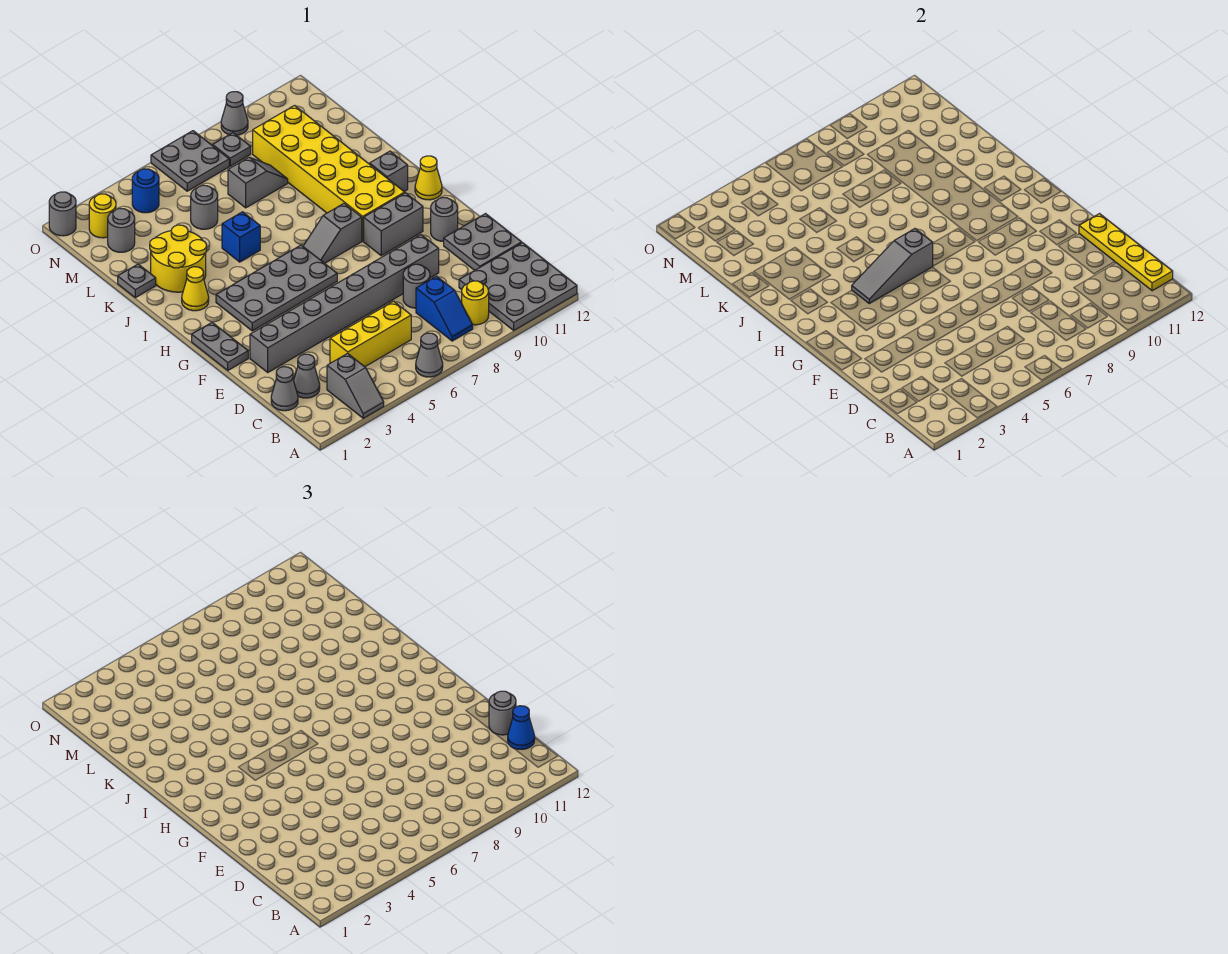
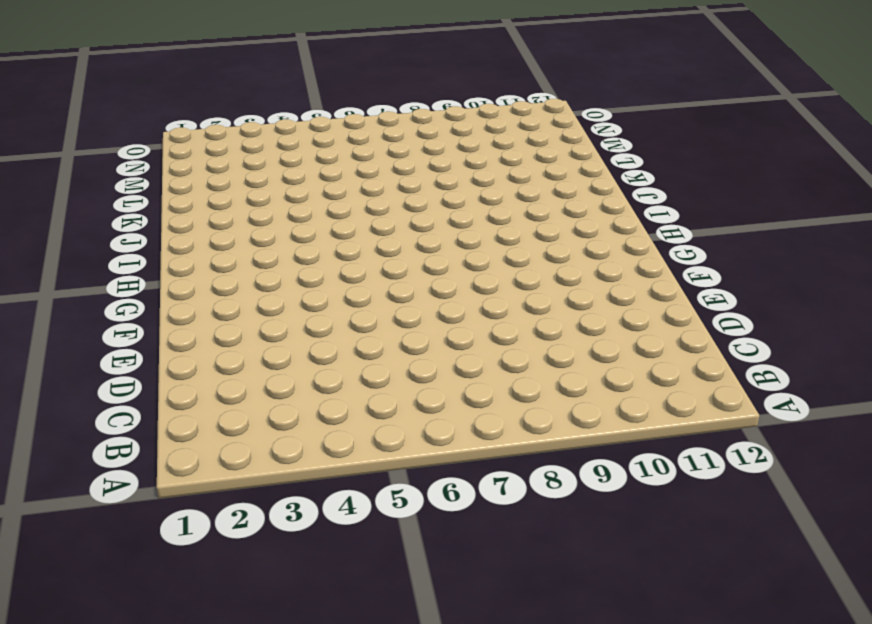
none -> grey 1x2 slope [327,353,384,418]
none -> grey 1x1 cone [416,333,443,377]
none -> grey 3x3 plate [459,243,577,330]
none -> blue 1x2 slope [416,276,473,341]

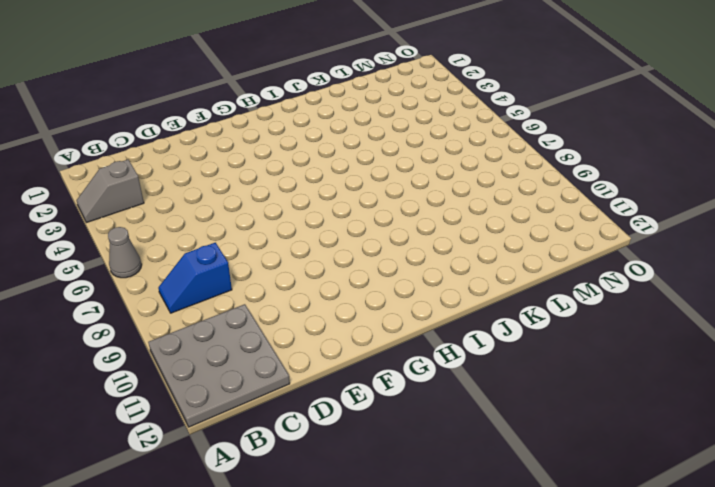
none -> yellow 1x1 round brick [462,281,489,325]
none -> grey 1x1 cone [271,367,298,411]
none -> grey 1x1 cone [294,354,320,398]
none -> yellow 1x3 brick [330,301,411,367]

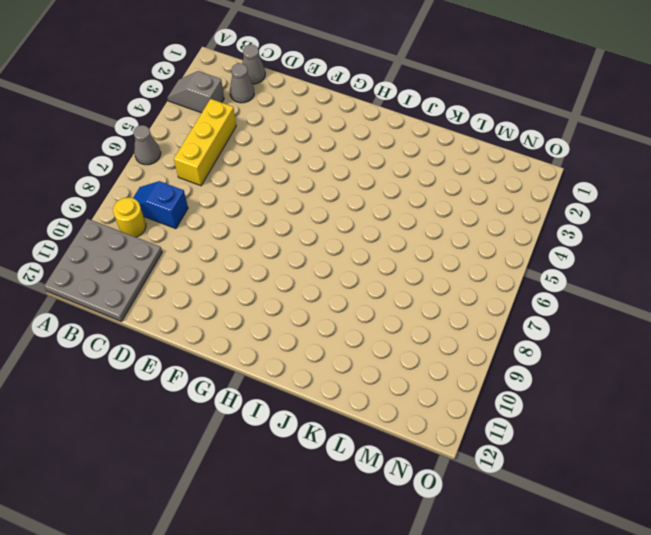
none -> grey 1x1 round brick [403,264,430,308]
none -> grey 2x2 plate [444,214,522,270]
none -> grey 1x8 brick [250,235,439,372]
none -> grey 1x2 plate [192,323,248,370]

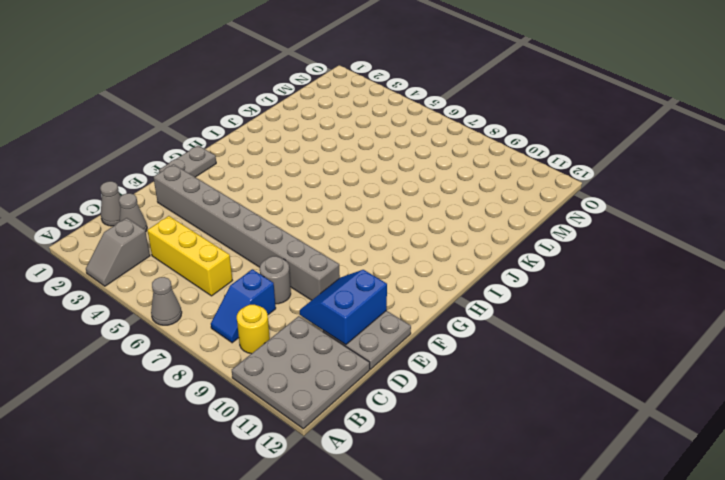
blue 2x2 slope [300,270,387,345] -> none
none -> grey 1x1 round brick [431,198,458,241]
none -> grey 2x4 plate [216,245,337,331]
none -> grey 1x2 brick [364,193,423,255]
none -> grey 1x2 slope [303,204,362,263]

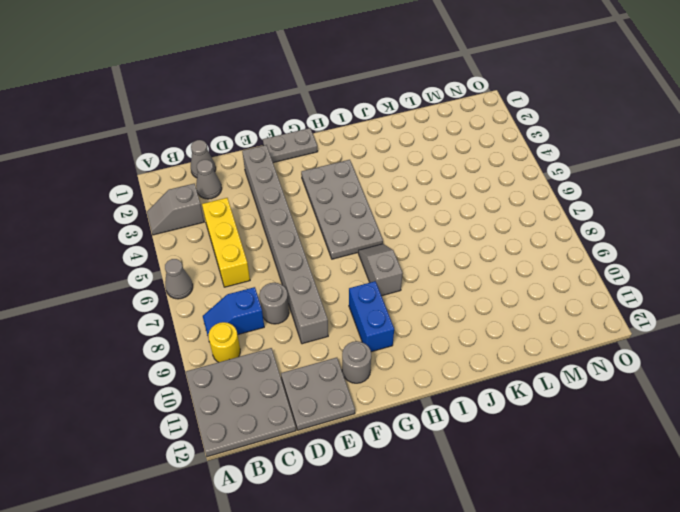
blue 1x2 brick [349,281,394,352] -> grey 1x2 brick [364,193,423,255]
none -> yellow 2x6 brick [253,106,405,241]
none -> yellow 1x1 cone [415,156,442,200]
none -> yellow 1x1 cone [182,267,209,311]
none -> grey 1x1 brick [370,151,408,192]

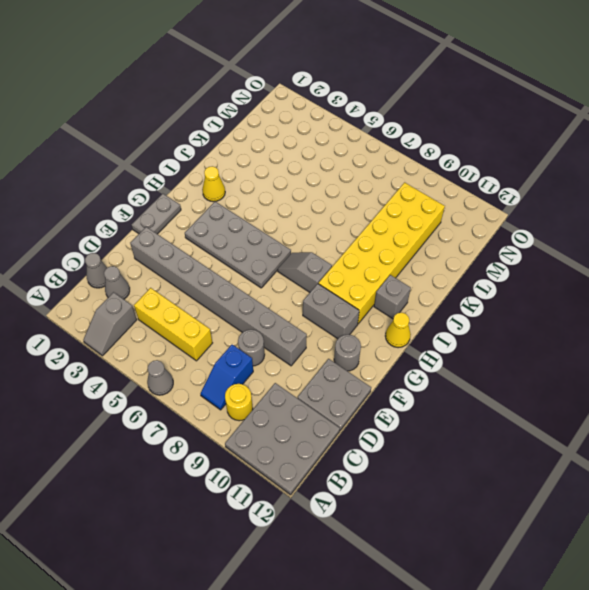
none -> yellow 2x2 round brick [150,225,207,292]
none -> blue 1x1 brick [222,212,260,262]
none -> grey 1x1 plate [118,264,156,298]
none -> grey 1x1 round brick [191,185,218,229]

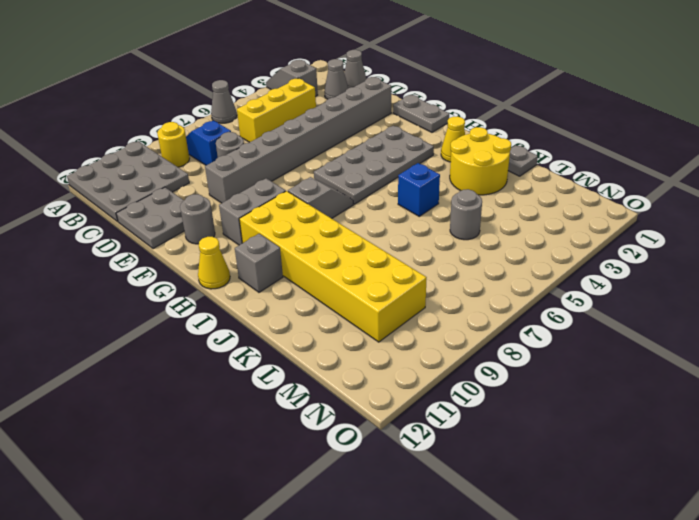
none -> grey 1x2 slope [228,157,288,208]
none -> grey 1x1 round brick [108,209,135,252]
none -> yellow 1x1 round brick [89,194,116,238]
none -> blue 1x1 round brick [132,169,159,213]

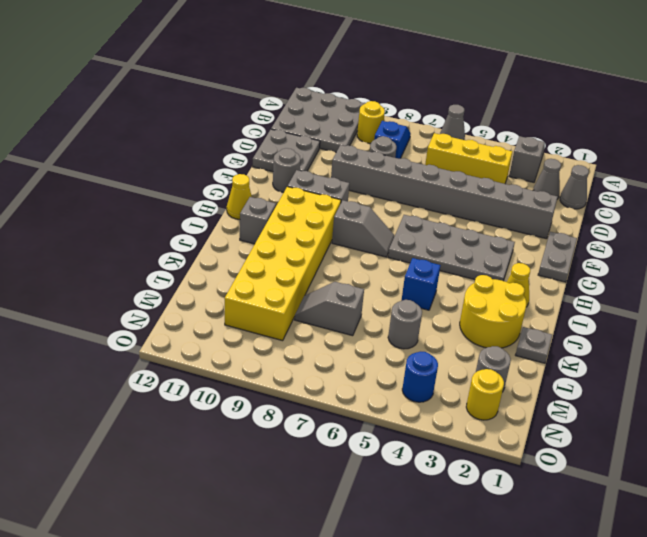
none -> grey 2x2 plate [151,131,229,191]
none -> grey 1x1 plate [213,133,251,166]
none -> grey 1x1 round brick [49,192,76,236]
none -> grey 1x1 cone [221,92,248,135]

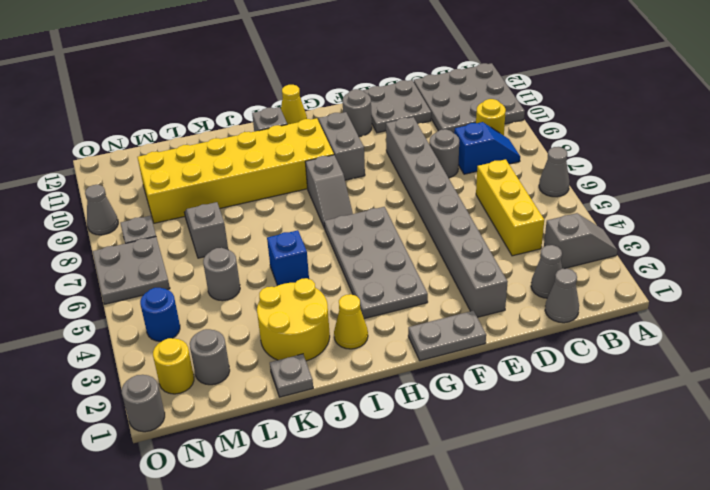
none -> yellow 1x4 plate [1079,214,1173,291]
none -> grey 1x3 slope [852,229,933,303]
none -> blue 1x1 cone [508,706,535,749]
none -> grey 1x1 round brick [489,691,516,735]

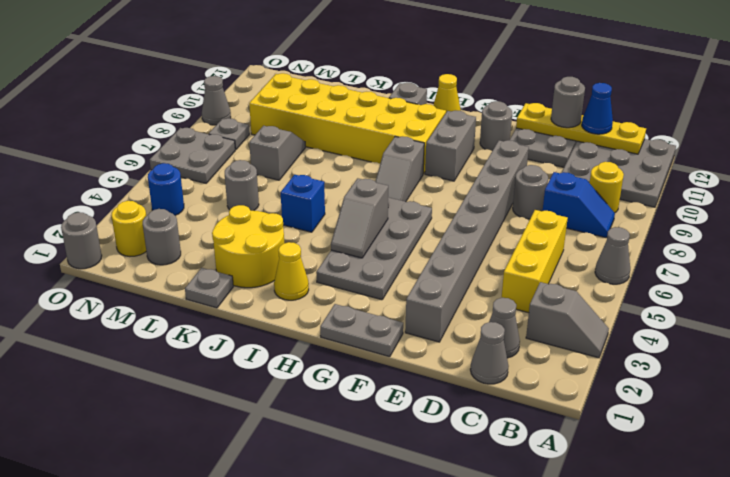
grey 1x2 slope [331,178,388,258] -> grey 1x3 slope [852,229,933,303]

